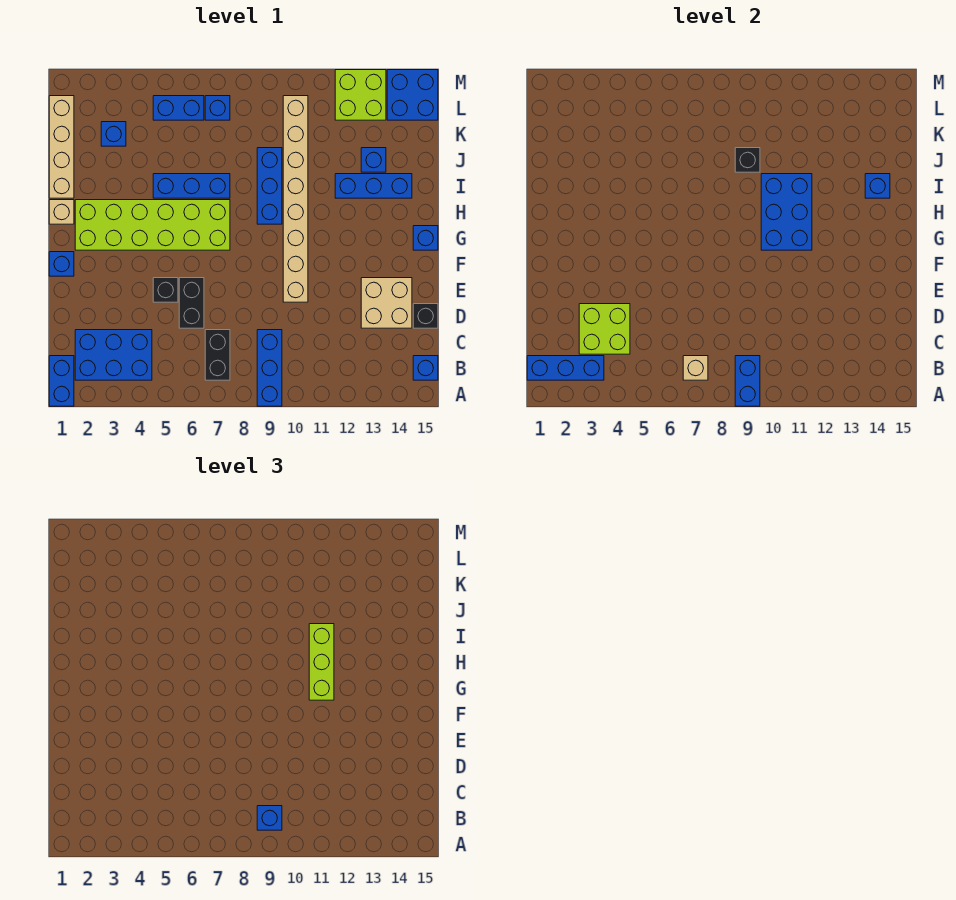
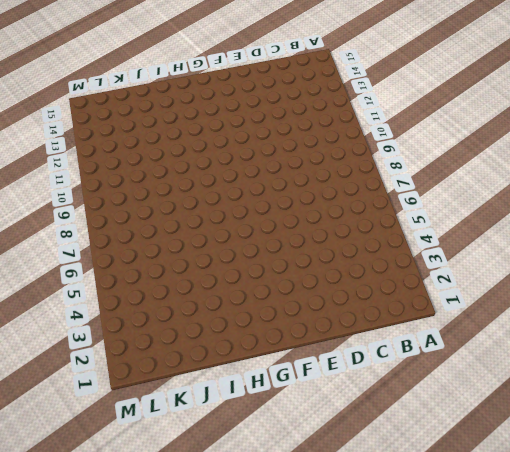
none -> blue 1x2 brick [49,356,74,406]
none -> blue 1x3 brick [257,330,282,406]
none -> blue 2x3 brick [75,330,152,380]
none -> black 1x2 brick [205,330,230,380]

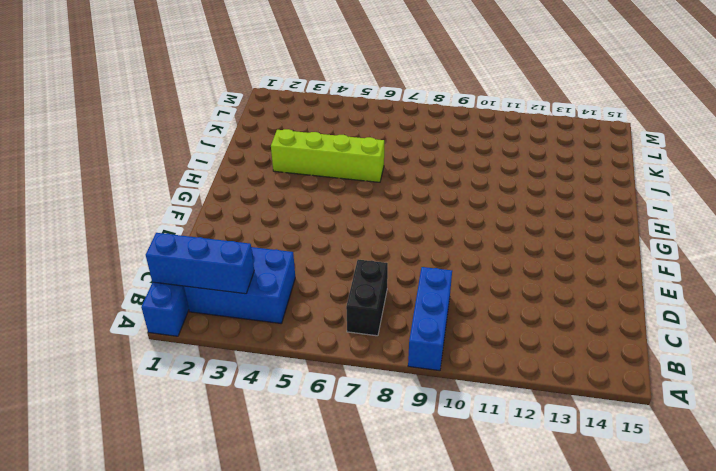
lime 1x4 brick [271,129,384,182] -> blue 1x3 brick [153,174,230,198]
none -> blue 1x1 brick [413,356,438,380]
none -> black 1x2 brick [179,278,204,328]
none -> tan 2x2 brick [361,278,412,328]
none -> black 1x1 brick [413,304,438,328]

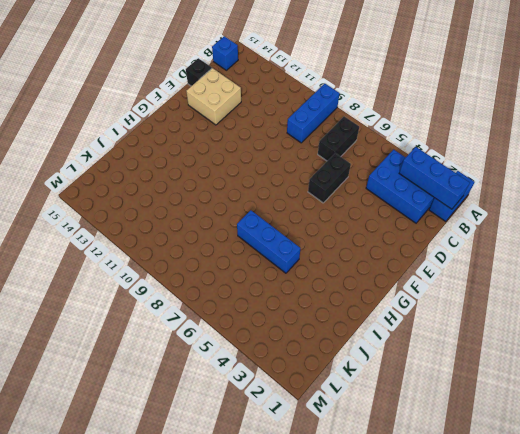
none -> black 1x1 brick [153,278,178,302]
none -> tan 1x8 brick [283,96,308,302]
none -> blue 1x1 brick [49,252,74,276]
none -> lime 2x6 brick [75,200,230,250]

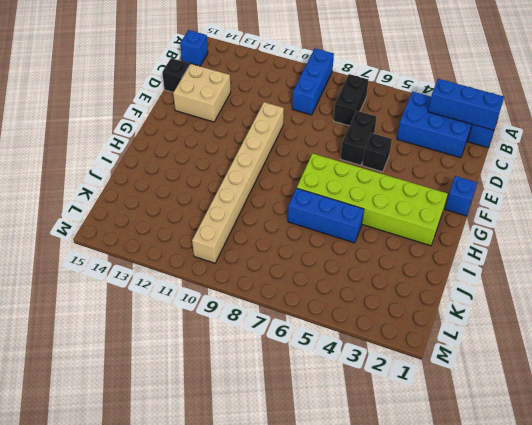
none -> blue 1x1 brick [413,226,438,250]
none -> tan 1x1 brick [49,200,74,224]
none -> blue 1x3 brick [257,148,282,224]
none -> tan 1x4 brick [49,96,74,198]

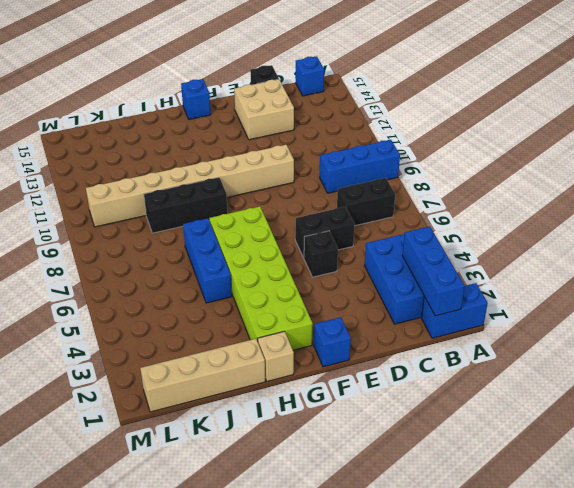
black 1x3 brick [144,177,227,233] -> blue 1x3 brick [257,148,282,224]
none -> blue 1x3 brick [335,174,412,198]
none -> blue 1x1 brick [361,148,386,172]
none -> blue 1x1 brick [101,122,126,146]
none -> blue 1x2 brick [153,96,204,120]

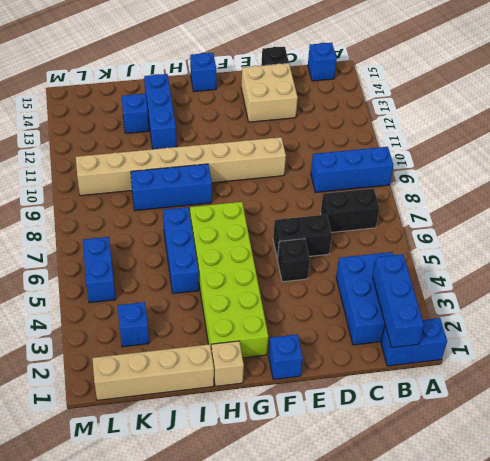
none -> blue 1x1 brick [205,96,230,120]
none -> lime 2x2 brick [335,70,386,120]
none -> blue 2x2 brick [387,70,438,120]
none -> blue 1x2 brick [735,356,760,406]

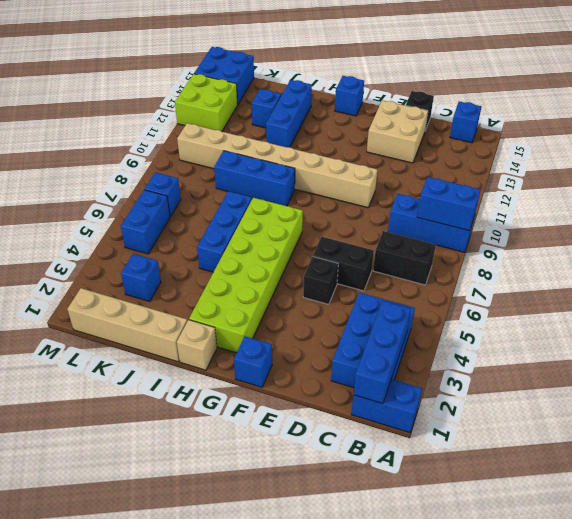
none -> tan 1x1 brick [683,356,708,380]
none -> lime 2x2 brick [579,304,630,354]
none -> blue 2x3 brick [761,174,812,250]
none -> blue 1x1 brick [865,174,890,198]

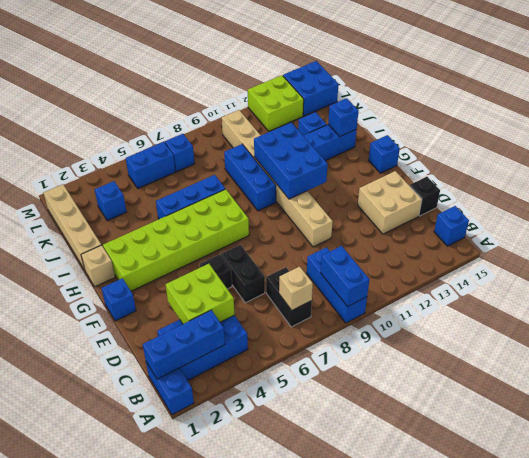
none -> black 1x1 brick [735,148,760,172]
none -> blue 1x1 brick [257,806,282,830]
none -> lime 1x3 brick [309,624,334,700]

